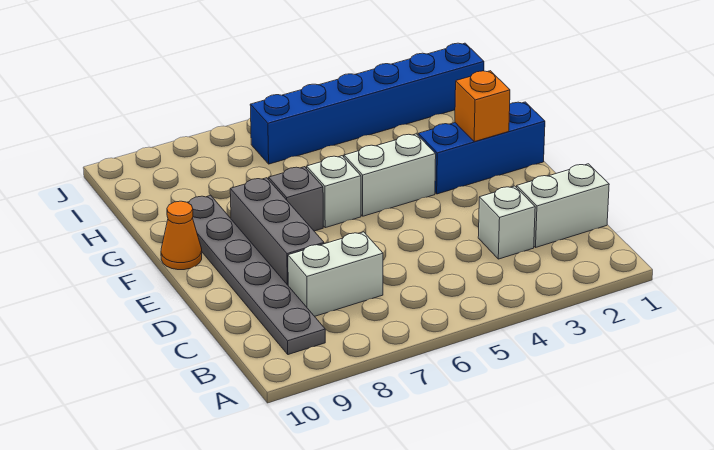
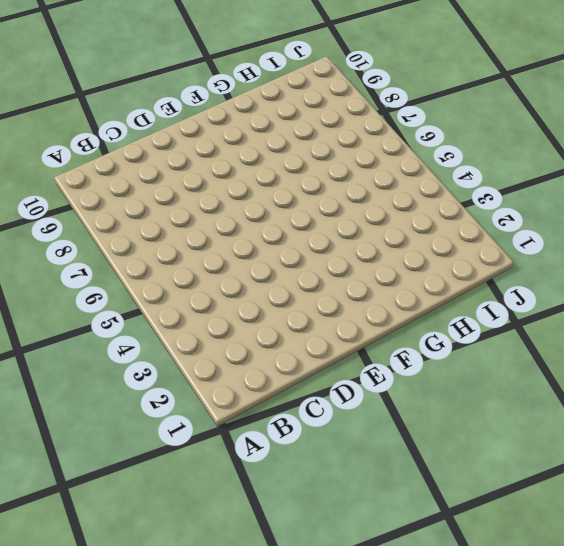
none -> grey 1x6 plate [188,195,325,355]
none -> white 1x2 brick [517,164,609,247]
none -> white 1x1 brick [478,186,535,259]

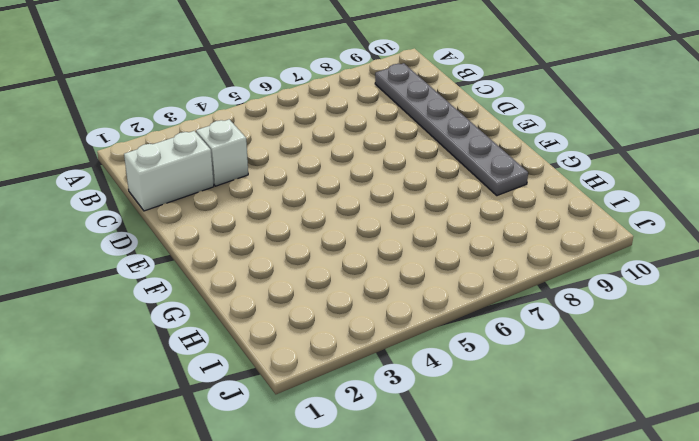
none -> white 1x2 brick [288,232,383,316]
none -> grey 1x3 brick [230,178,324,285]
none -> blue 1x3 brick [418,102,545,194]

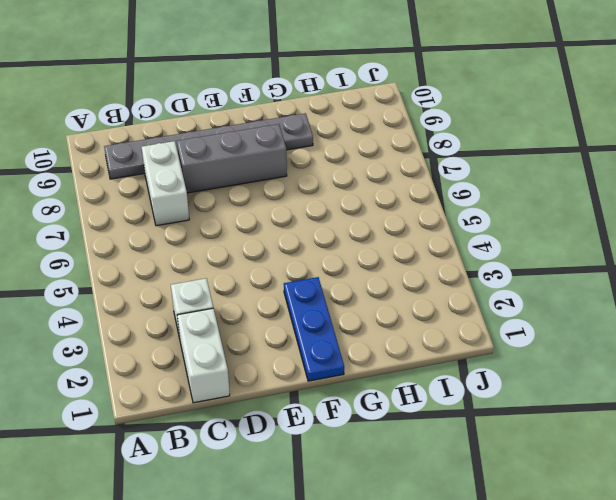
blue 1x3 plate [284,277,344,381] -> blue 1x3 brick [418,102,545,194]
none -> white 1x2 brick [344,134,436,216]
none -> white 1x1 brick [307,156,361,228]
none -> grey 1x1 brick [269,167,323,231]

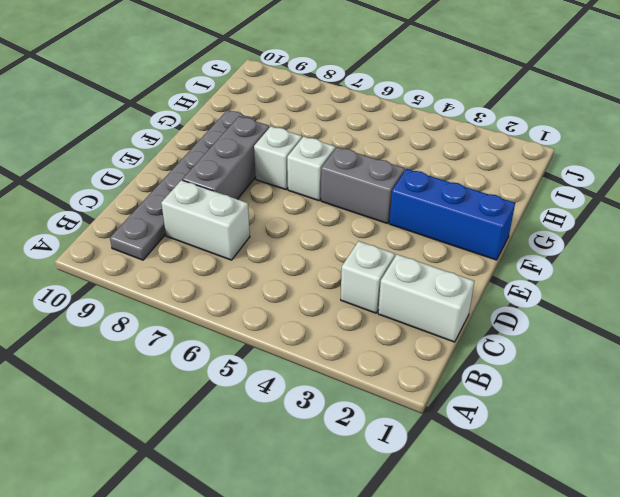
grey 1x2 brick [321,147,405,224] -> white 1x2 brick [344,134,436,216]
white 1x1 brick [254,126,302,190] -> grey 1x1 brick [269,167,323,231]
none -> orange 1x1 cone [161,201,202,270]
none -> blue 1x6 brick [250,43,484,164]
none -> orange 1x1 brick [455,71,510,142]

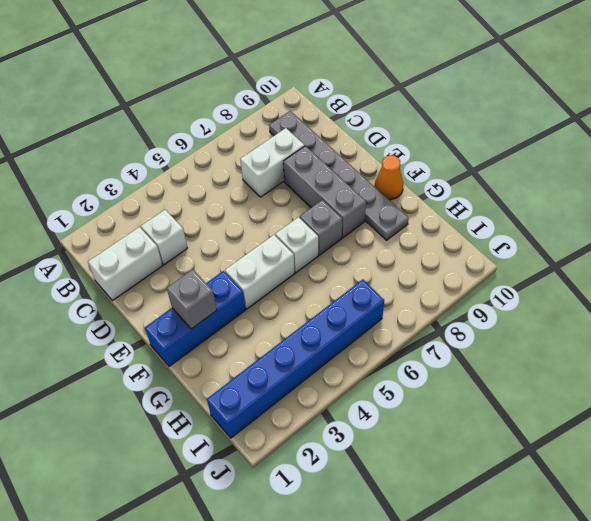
grey 1x1 brick [167,269,217,329] -> orange 1x1 brick [455,71,510,142]

